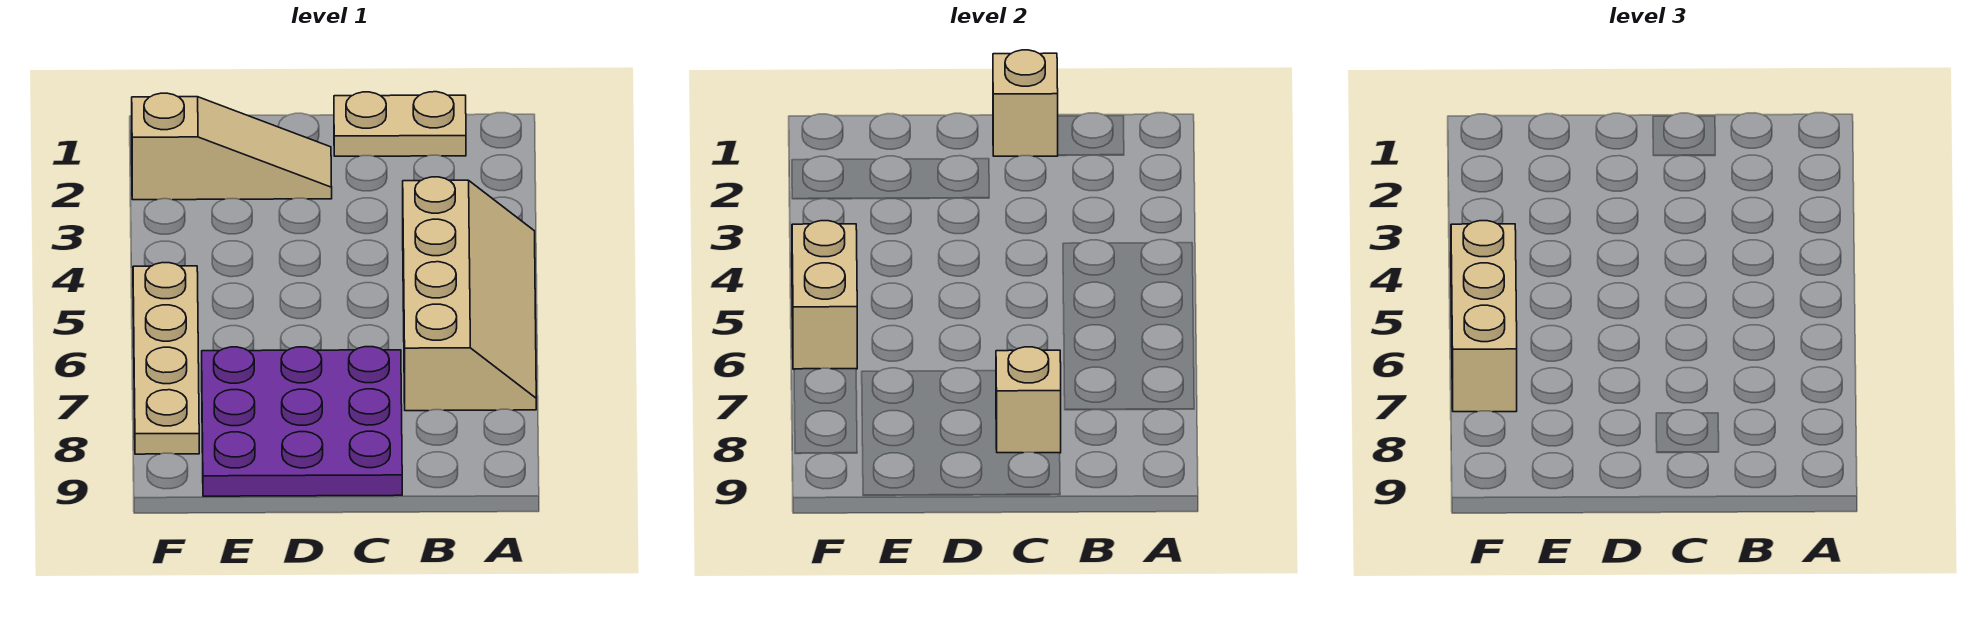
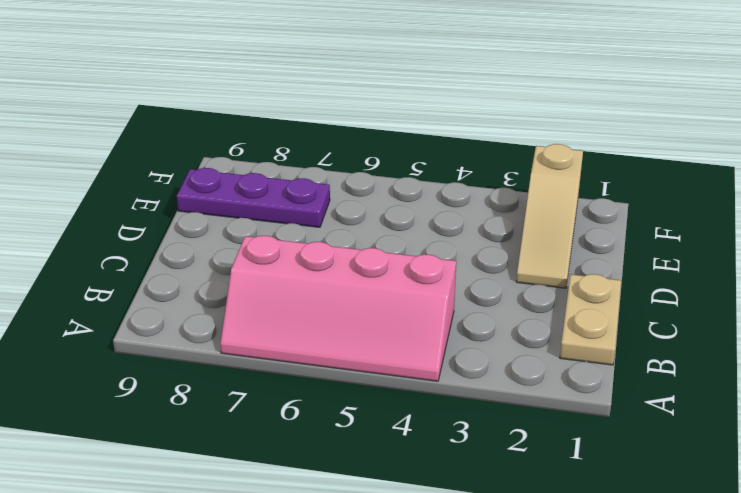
pink 2x4 slope [220,236,456,381] -> tan 2x4 slope [403,177,536,411]
purple 1x3 plate [177,168,330,227] -> purple 3x3 plate [202,347,402,496]
none -> tan 1x4 plate [133,263,199,454]
none -> tan 1x1 brick [993,50,1058,156]

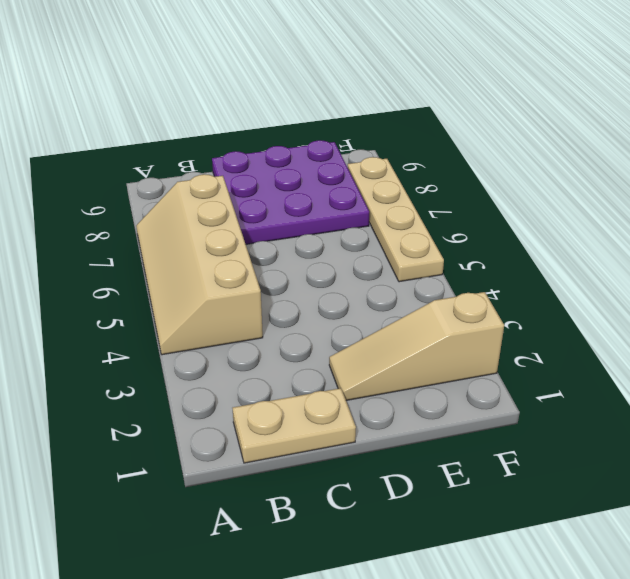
none -> tan 1x1 brick [993,50,1058,156]
none -> tan 1x1 brick [996,347,1061,453]

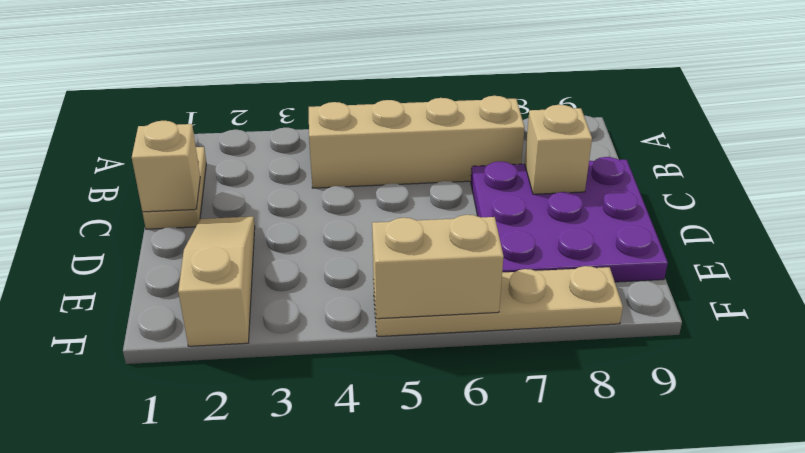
none -> tan 1x3 brick [1451,221,1517,412]

